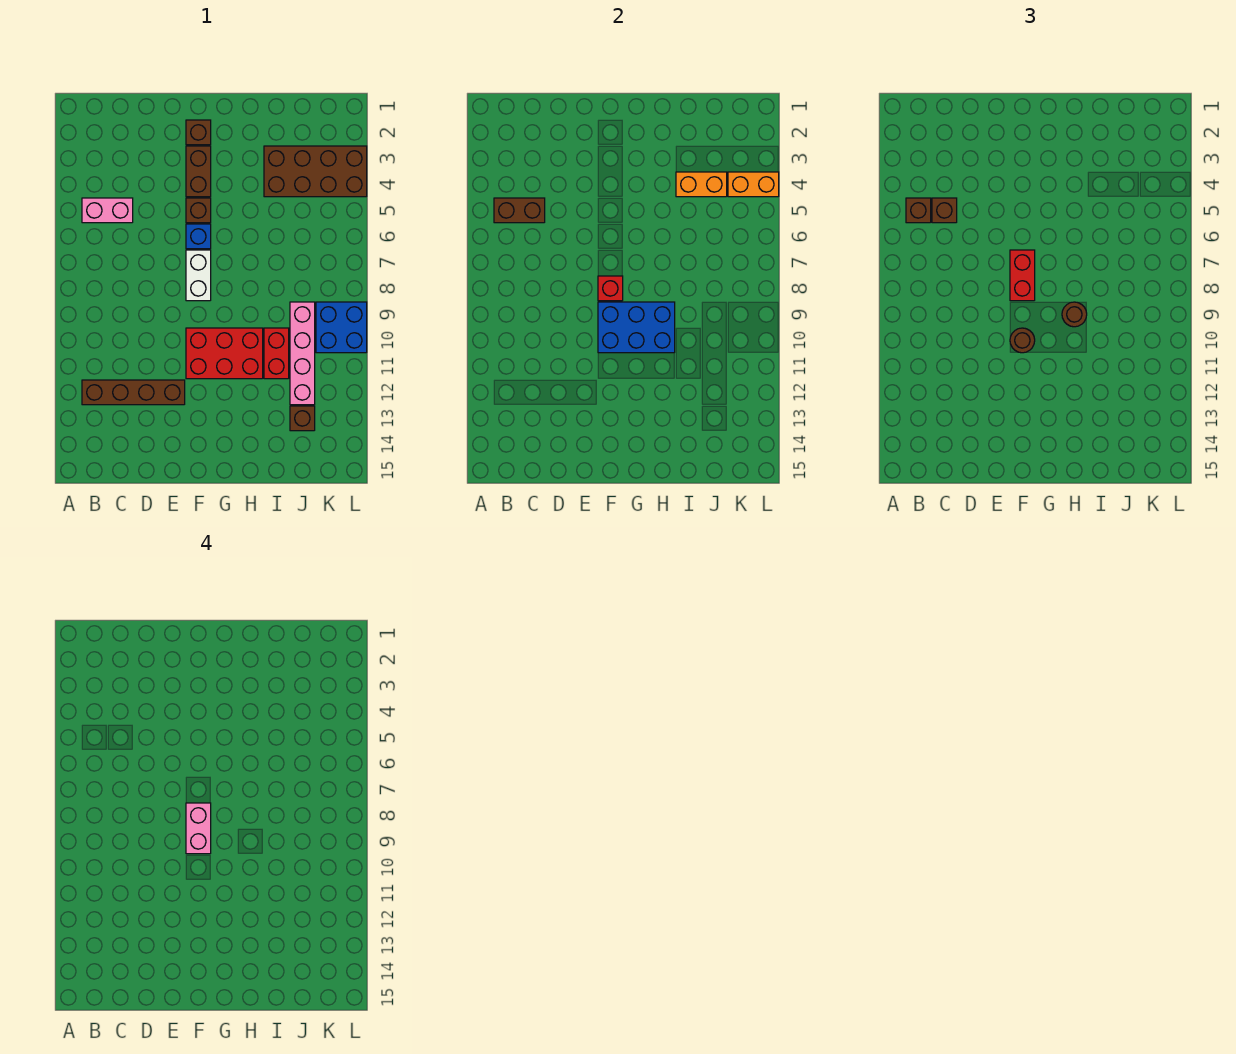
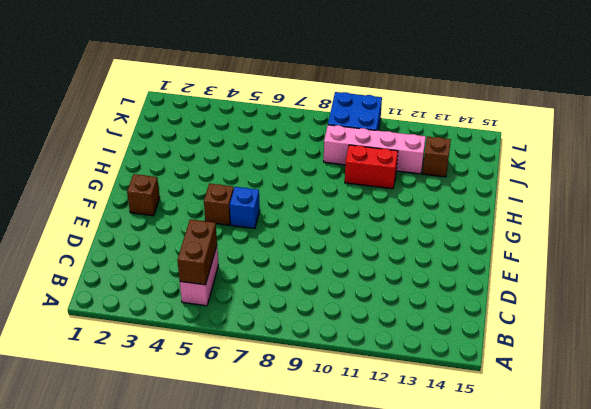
none -> brown 1x4 brick [82,380,185,405]
none -> brown 1x2 brick [186,146,211,197]
none -> white 1x2 brick [186,250,211,301]

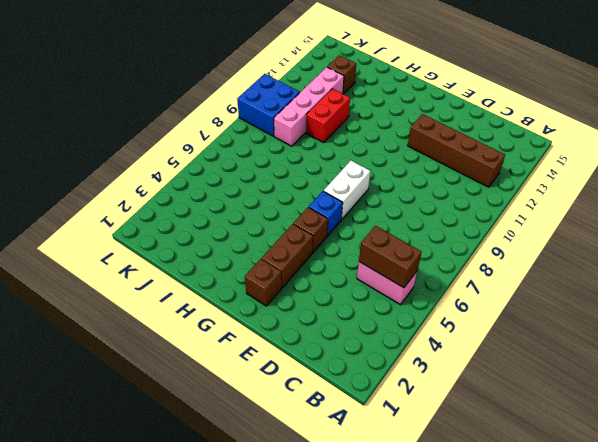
none -> red 2x3 brick [186,328,263,379]
none -> brown 2x4 brick [264,146,367,197]
none -> red 1x1 brick [598,276,623,301]

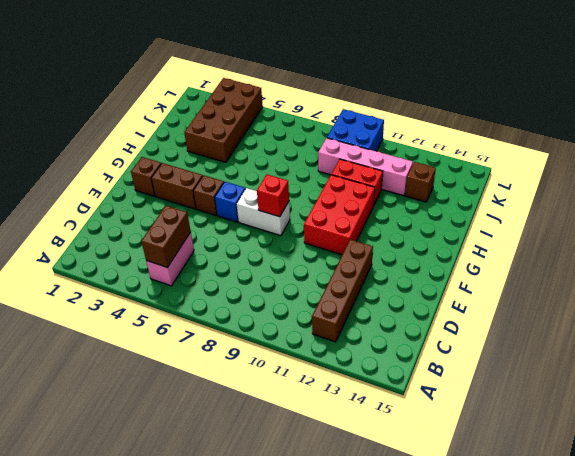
none -> blue 2x3 brick [598,302,675,353]
none -> orange 1x2 brick [676,172,727,197]
none -> orange 1x2 brick [728,172,779,197]

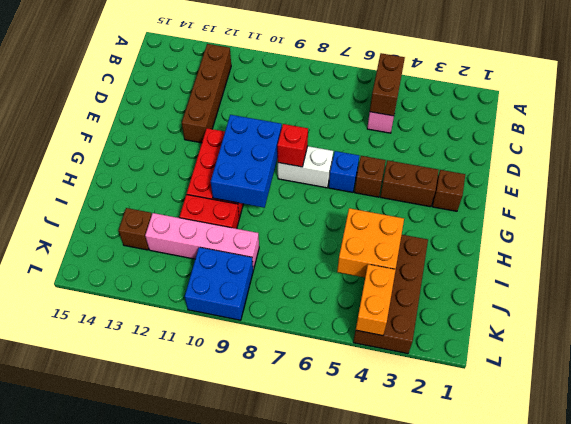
orange 2x2 brick [337,208,404,277] -> orange 1x2 brick [676,172,727,197]
none -> brown 1x1 brick [906,198,931,223]
none -> brown 1x1 brick [932,198,957,223]
none -> red 1x2 brick [1010,250,1035,301]

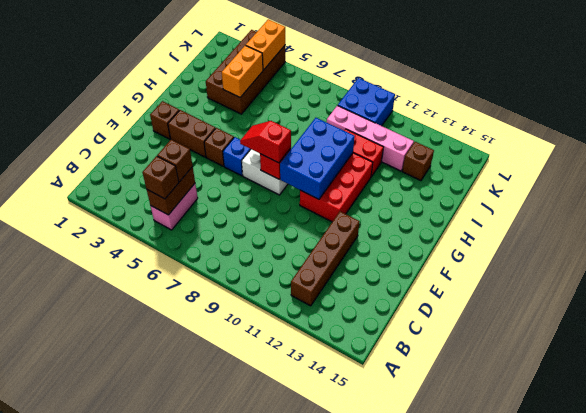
red 1x2 slope [240,121,291,163] -> red 1x2 brick [1010,250,1035,301]
none -> brown 1x1 round brick [1010,328,1035,353]
none -> brown 1x1 round brick [1062,302,1087,327]
none -> pink 1x2 brick [186,803,211,854]

